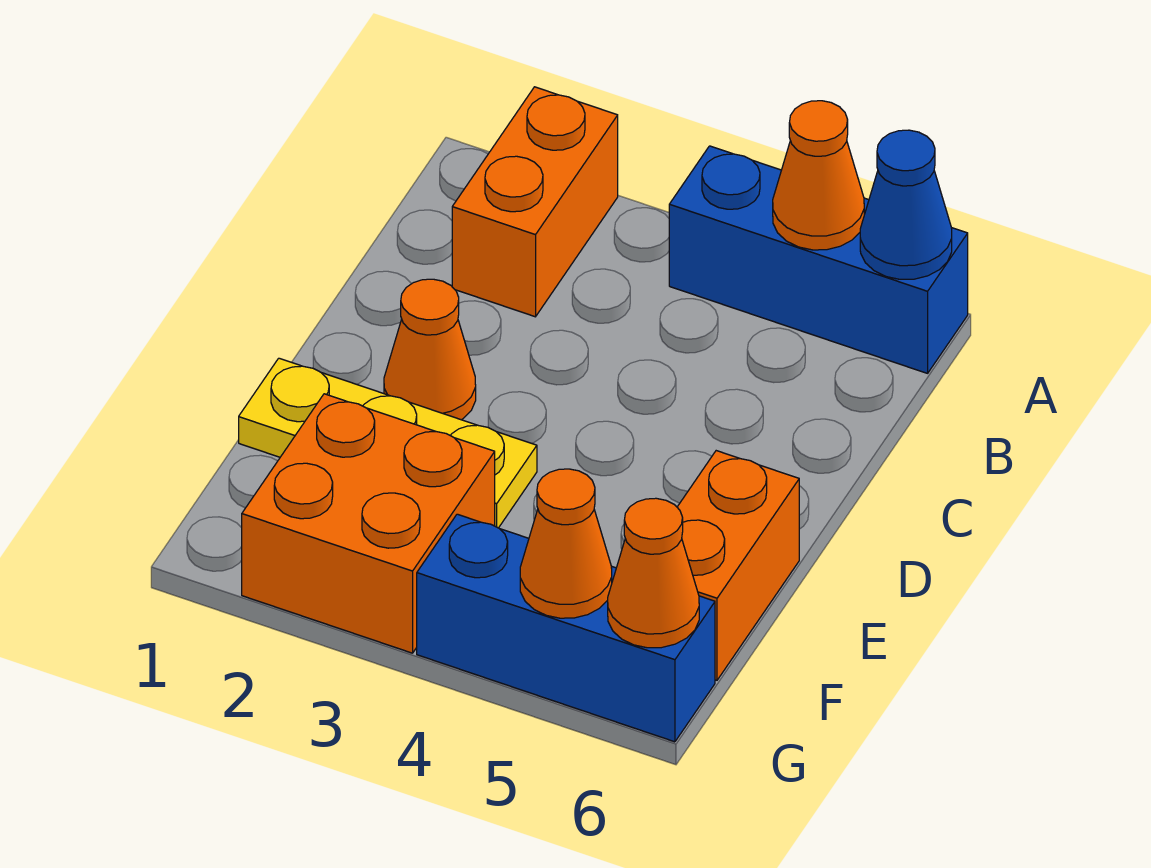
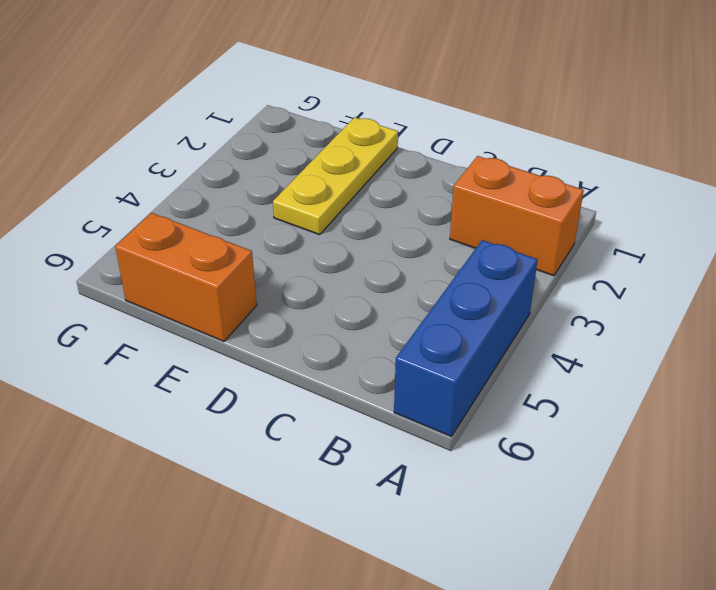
none -> orange 1x1 cone [384,279,476,420]
none -> orange 2x2 brick [242,394,495,653]

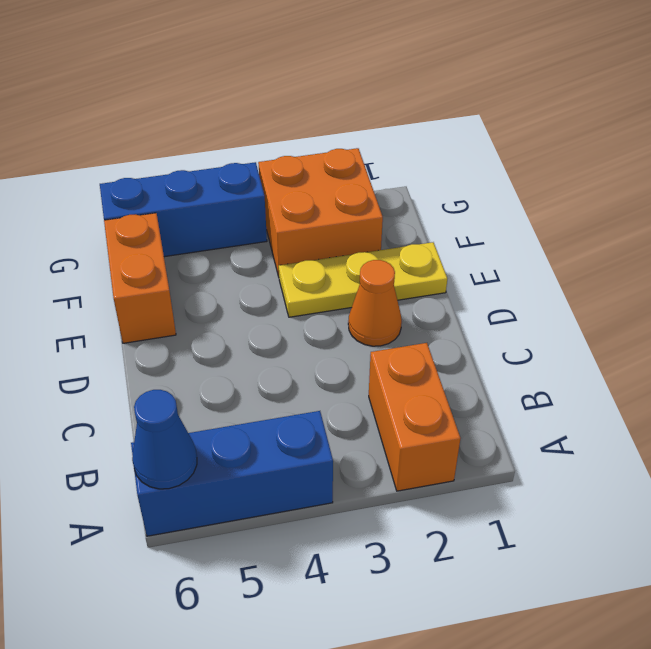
none -> orange 1x1 cone [773,101,864,250]
none -> orange 1x1 cone [520,469,612,618]

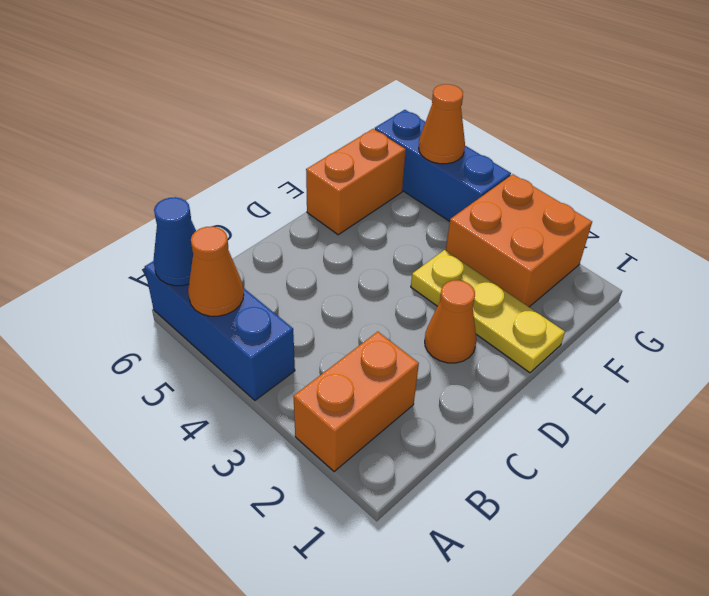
none -> orange 1x1 cone [608,498,699,648]

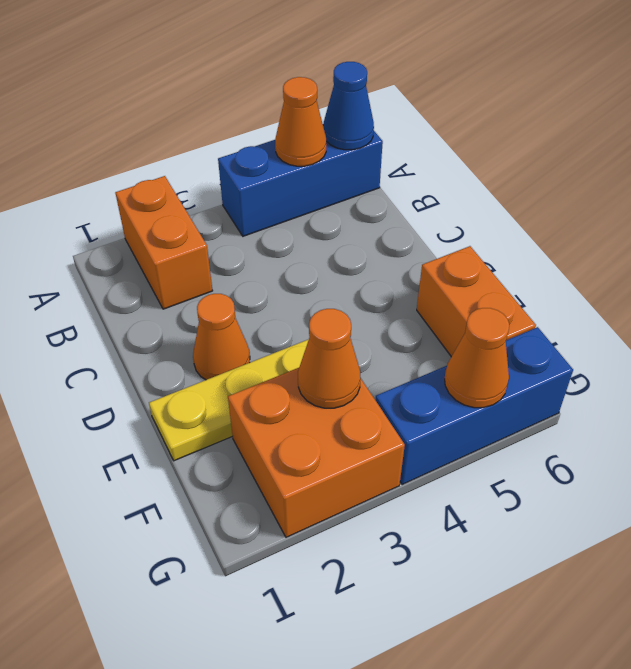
orange 1x1 cone [298,309,361,408] -> orange 1x1 cone moved to [608,498,699,648]

